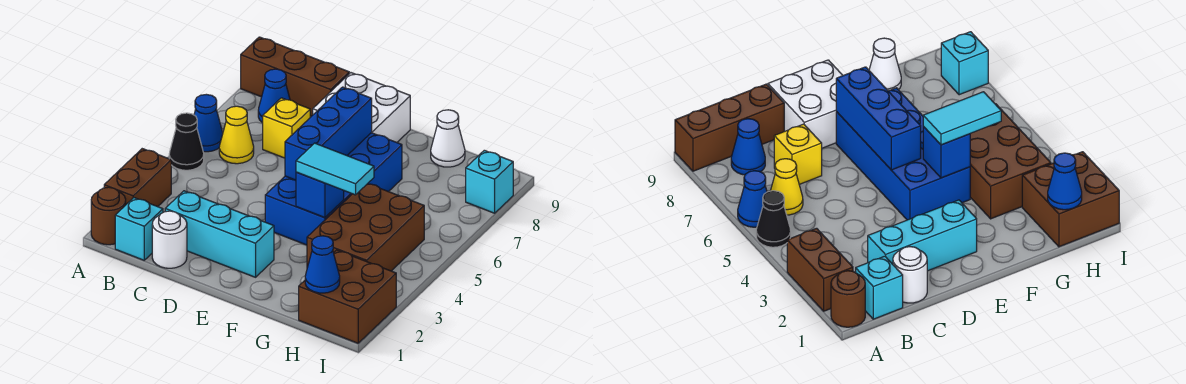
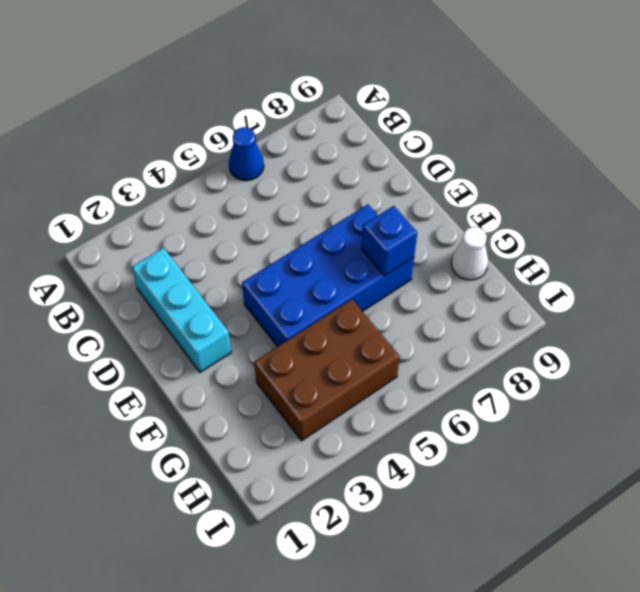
blue 1x1 brick [362,206,417,276] -> blue 1x1 brick moved to [296,172,344,217]
none -> brown 1x1 round brick [91,187,126,245]
none -> brown 1x2 brick [104,149,171,207]
none -> black 1x1 cone [169,113,204,170]

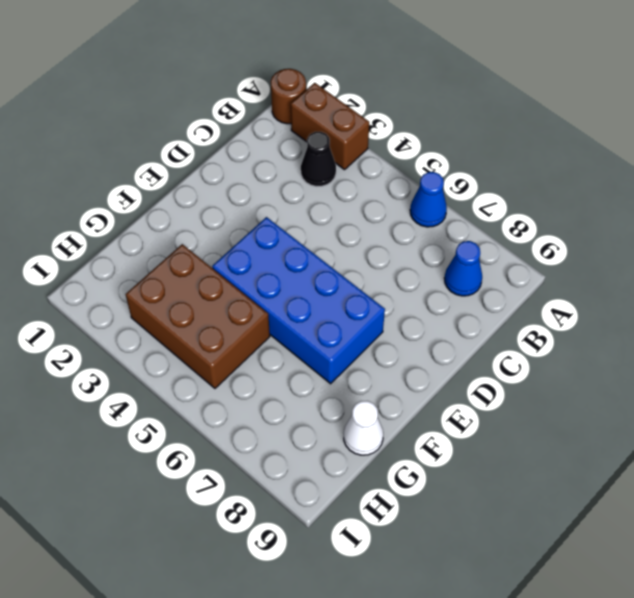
black 1x1 cone [301,132,336,187] -> black 1x1 cone moved to [169,113,204,170]
none -> brown 1x3 brick [241,37,349,116]
none -> cyan 1x1 brick [115,198,163,260]
none -> yellow 1x1 cone [219,106,254,164]

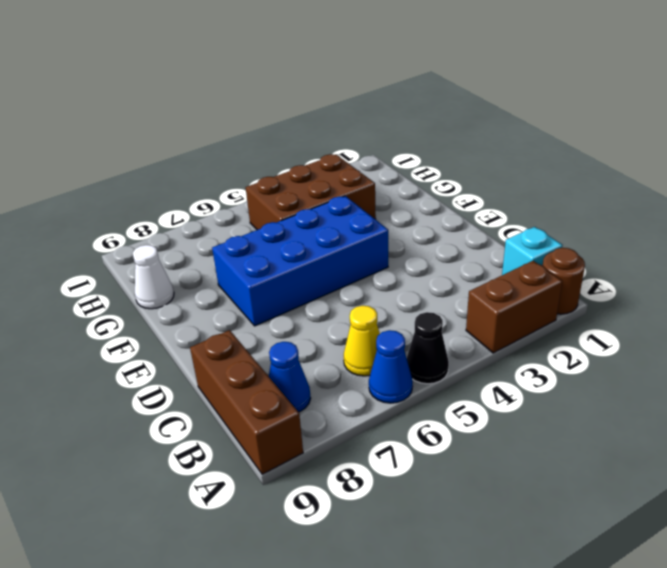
none -> white 1x1 round brick [152,211,187,268]
none -> cyan 1x3 brick [165,191,274,277]
none -> yellow 1x1 brick [263,98,310,158]

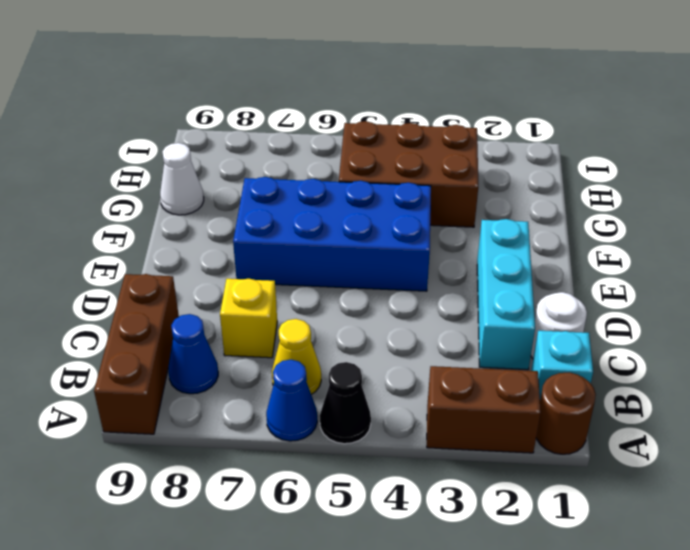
none -> white 2x2 brick [313,73,410,142]
none -> brown 2x2 brick [299,250,396,343]
none -> cyan 1x1 brick [466,150,513,213]

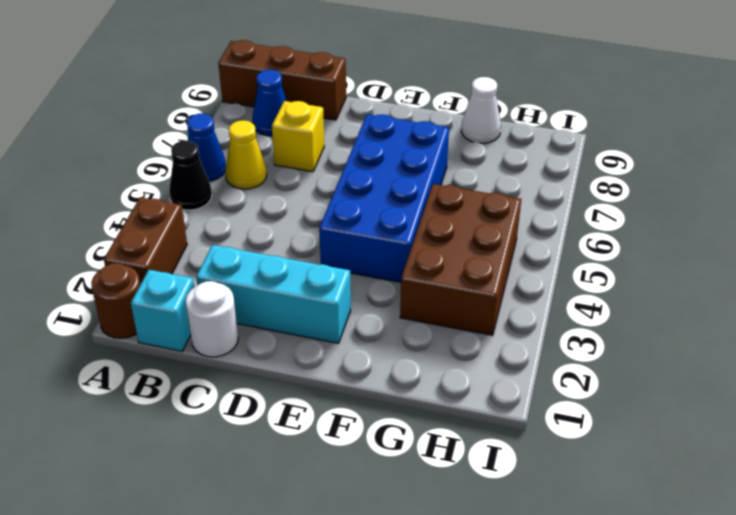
none -> white 2x2 brick [313,73,410,142]
none -> brown 2x2 brick [299,250,396,343]
none -> cyan 1x1 brick [466,150,513,213]

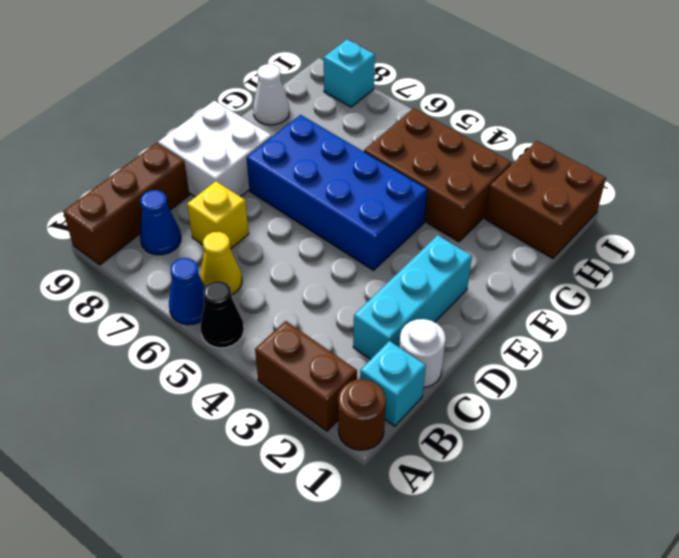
none -> blue 1x3 brick [285,87,372,180]
none -> blue 1x1 brick [296,172,344,217]
none -> blue 1x1 cone [305,236,340,293]

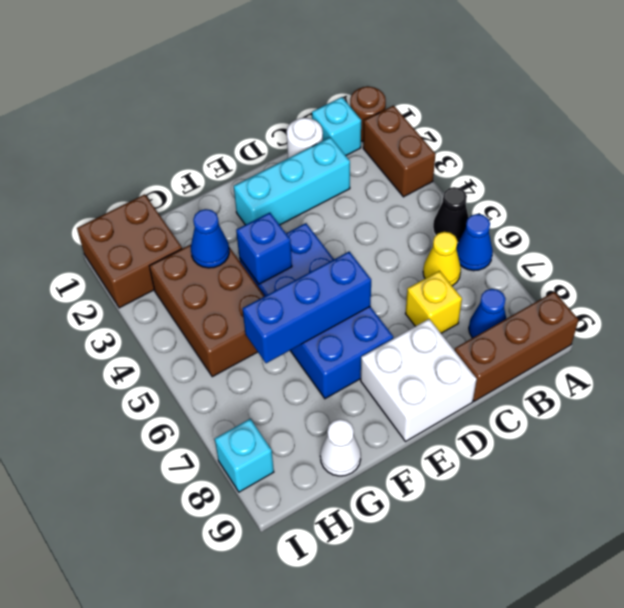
blue 1x3 brick [242,251,371,363] -> blue 1x3 brick turned to [285,87,372,180]
blue 1x1 cone [191,209,229,268] -> blue 1x1 cone moved to [305,236,340,293]
none -> cyan 1x2 tile [296,143,374,195]

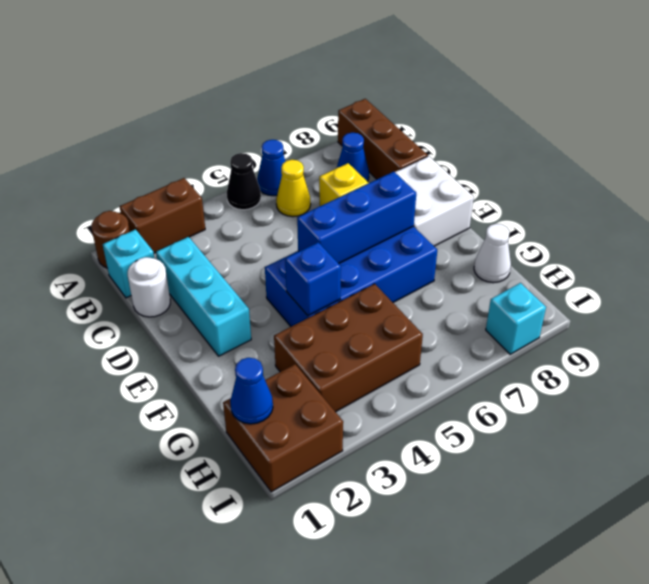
none -> cyan 1x2 tile [296,143,374,195]

